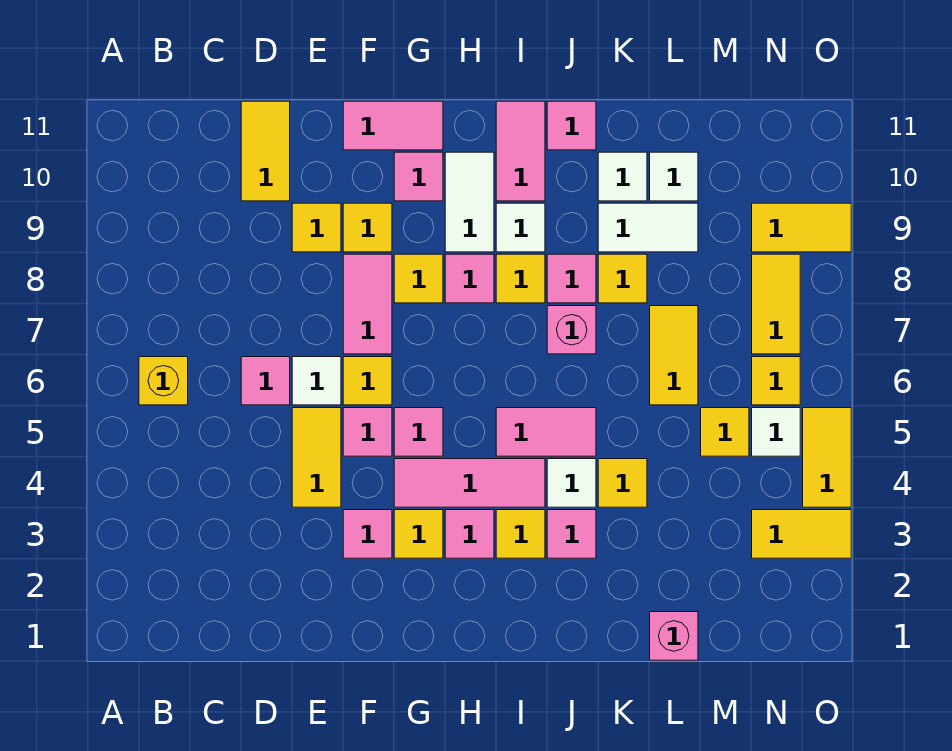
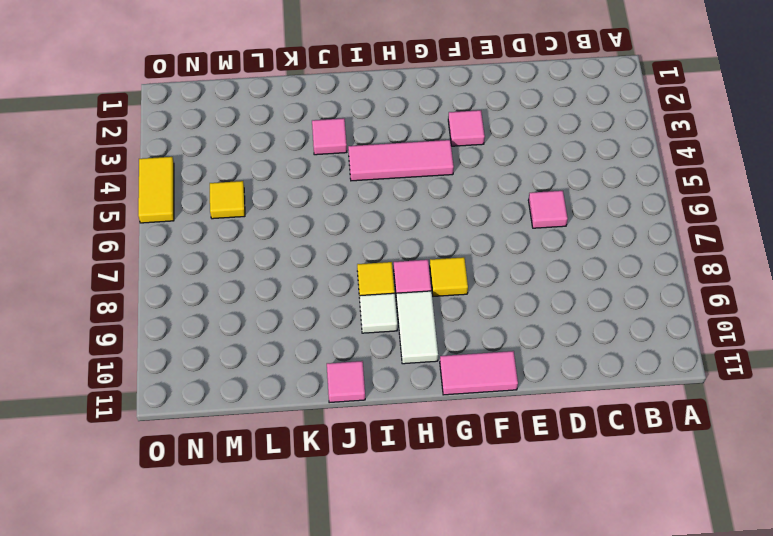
none -> yellow 1x1 brick [139,357,188,405]
none -> yellow 1x2 tile [241,101,290,201]
none -> yellow 1x2 tile [292,408,341,507]
none -> white 1x1 tile [292,357,341,405]

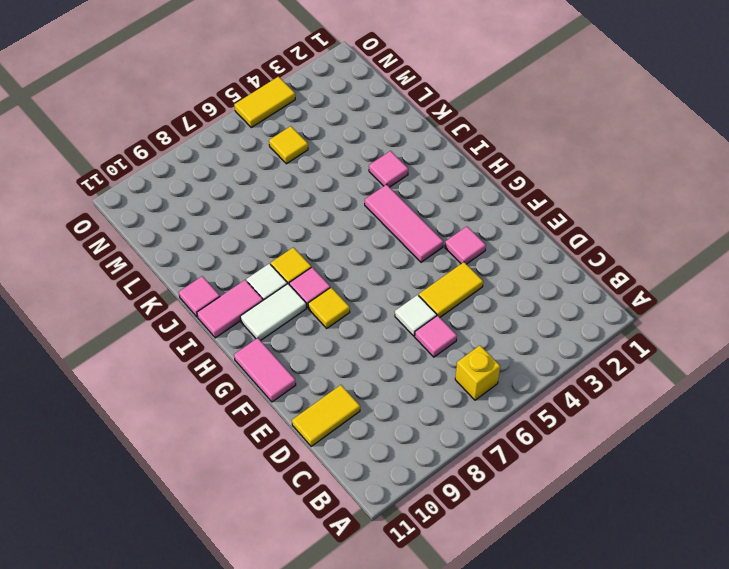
none -> yellow 1x1 tile [292,203,341,252]
none -> pink 1x1 tile [343,408,392,456]
none -> yellow 1x1 tile [343,357,392,405]
none -> pink 1x2 tile [343,254,392,354]

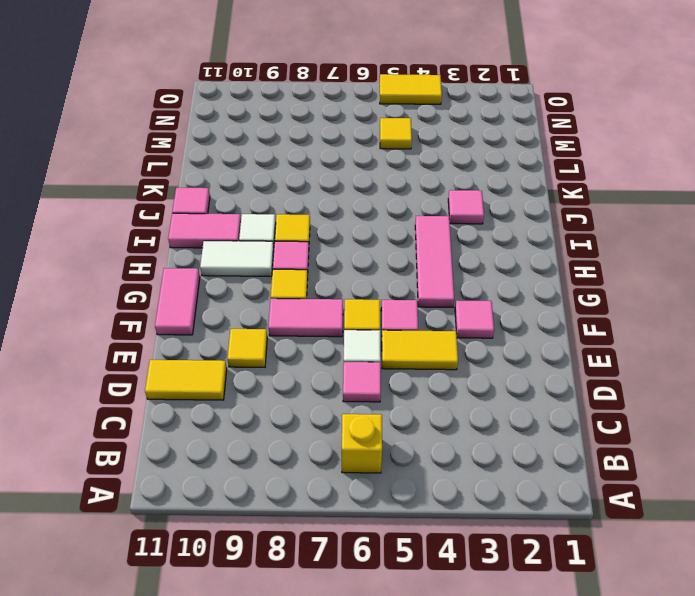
none -> yellow 1x1 tile [343,203,392,252]
none -> yellow 1x1 tile [394,510,443,558]
none -> pink 1x1 tile [394,408,443,456]
none -> pink 1x1 tile [394,152,443,201]

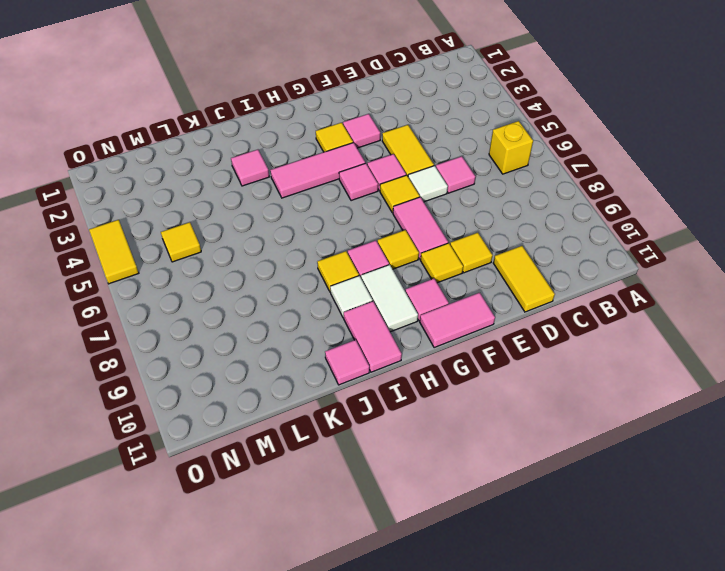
none -> pink 1x1 tile [445,510,494,558]
none -> yellow 1x1 tile [496,510,545,558]
none -> pink 1x2 tile [496,408,596,456]
none -> white 1x1 tile [547,459,596,507]

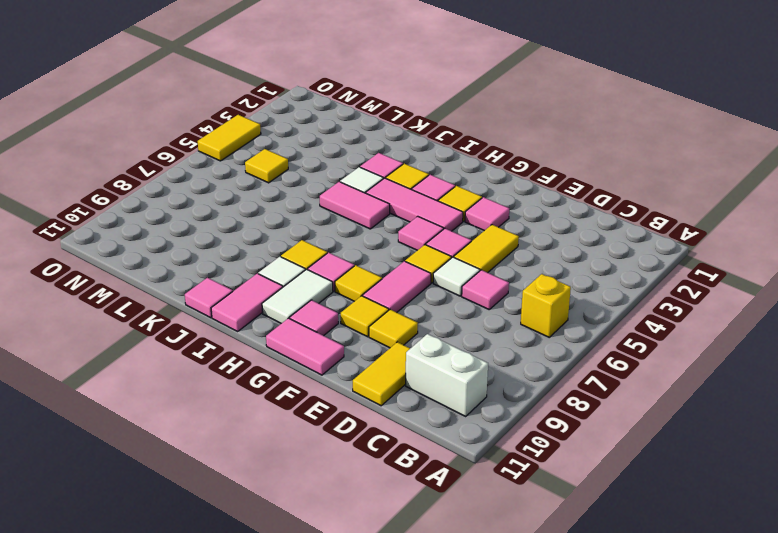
white 1x2 brick [406,334,488,416] -> none
none -> pink 1x1 brick [547,306,596,354]
none -> pink 1x1 tile [547,254,596,303]
none -> yellow 1x1 tile [598,459,647,507]
none -> yellow 1x1 tile [598,254,647,303]

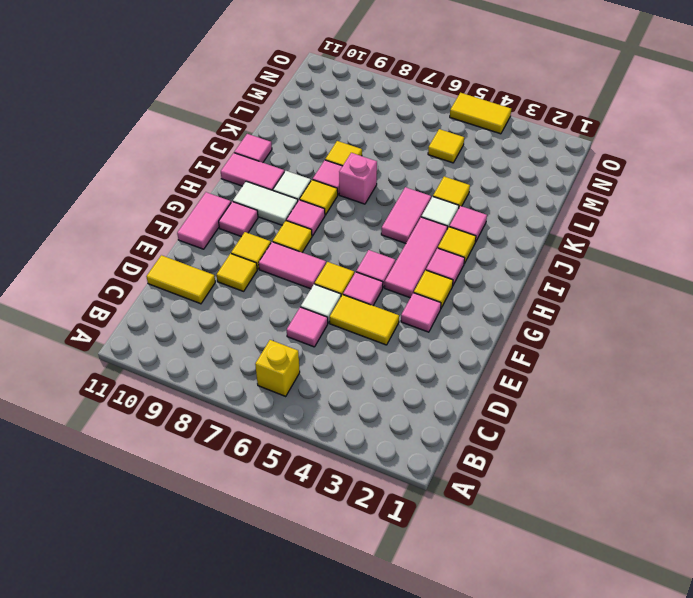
none -> white 1x2 tile [598,203,698,252]
none -> white 1x1 tile [598,152,647,201]
none -> pink 1x1 brick [650,612,698,660]
none -> yellow 1x2 tile [650,306,698,405]

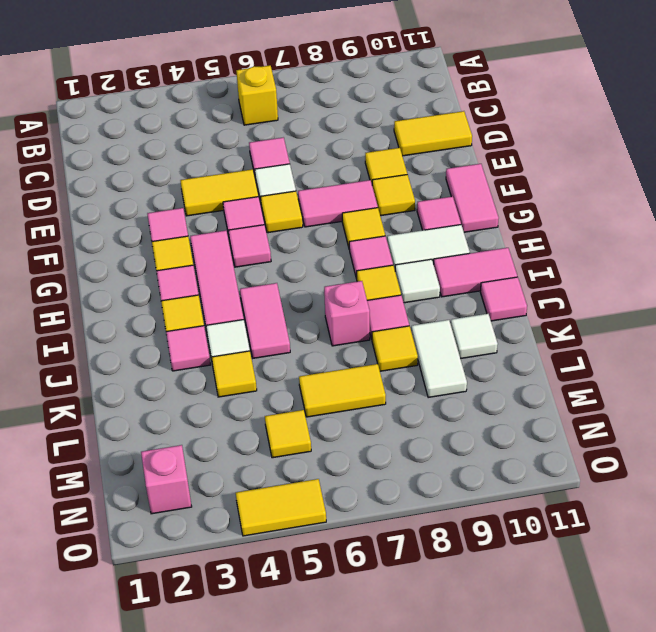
pink 1x1 brick [141,445,192,514] -> pink 1x1 brick moved to [650,612,698,660]
none -> white 1x1 tile [650,152,698,201]
none -> yellow 1x2 tile [752,510,851,558]
none -> white 1x1 tile [752,408,800,456]
none -> yellow 1x1 tile [752,357,800,405]

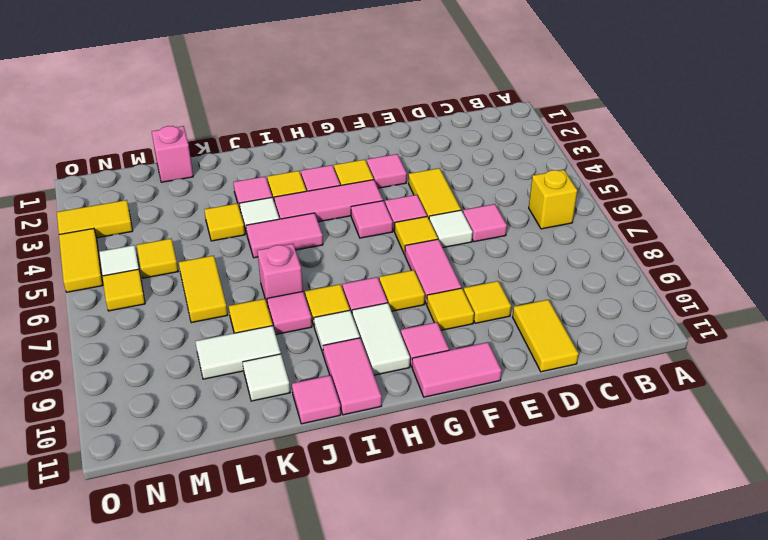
none -> white 1x1 tile [650,152,698,201]
none -> yellow 1x2 tile [752,254,800,354]
none -> yellow 1x2 tile [752,203,851,252]

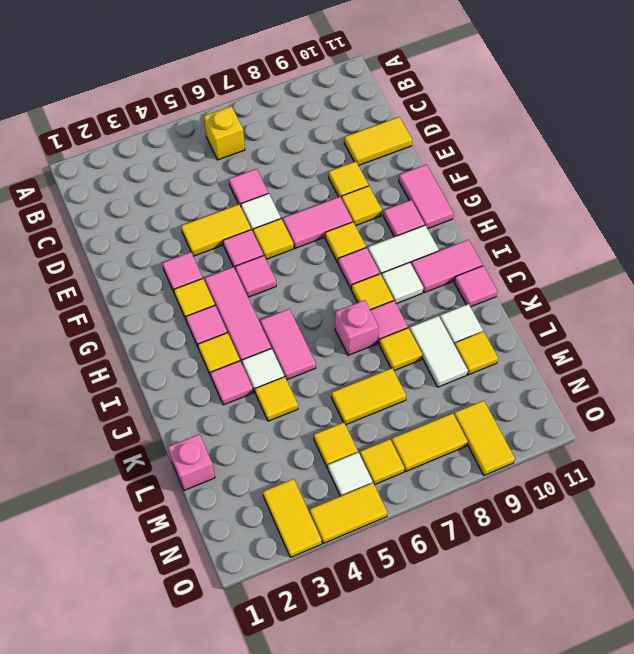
yellow 1x1 tile [455,331,498,375] -> white 1x1 tile [650,152,698,201]

